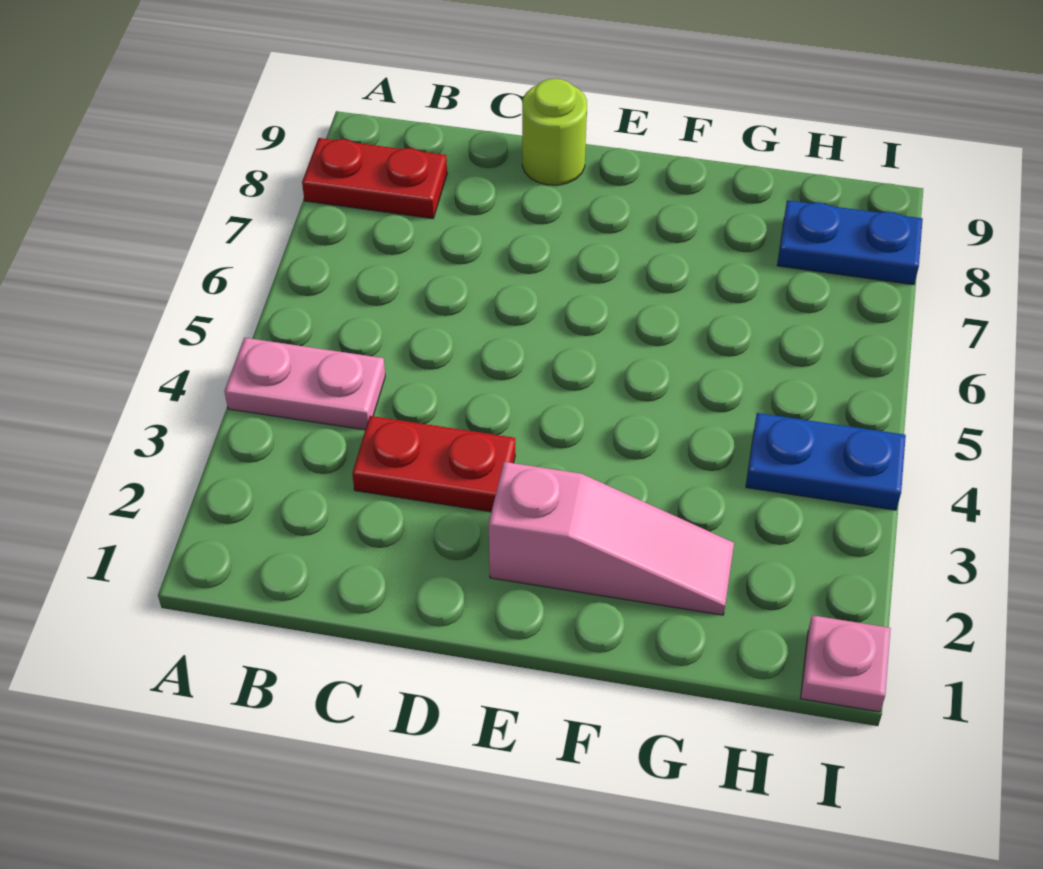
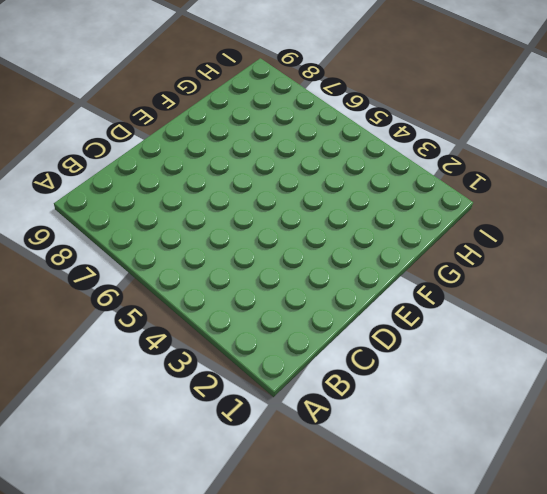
none -> pink 1x2 plate [224,338,385,430]
none -> red 1x2 plate [302,138,447,219]

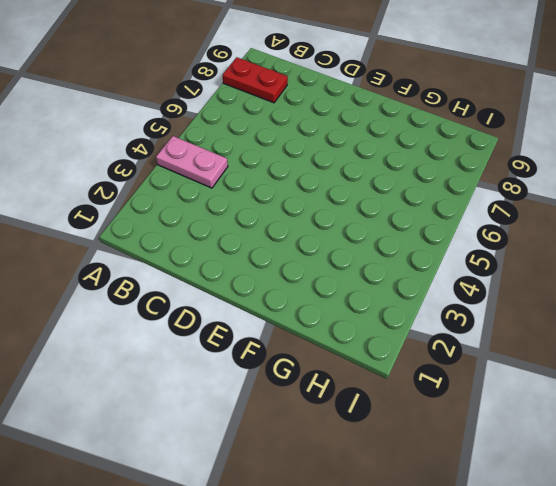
none -> red 1x2 plate [352,416,515,512]
none -> lime 1x1 round brick [522,79,587,185]

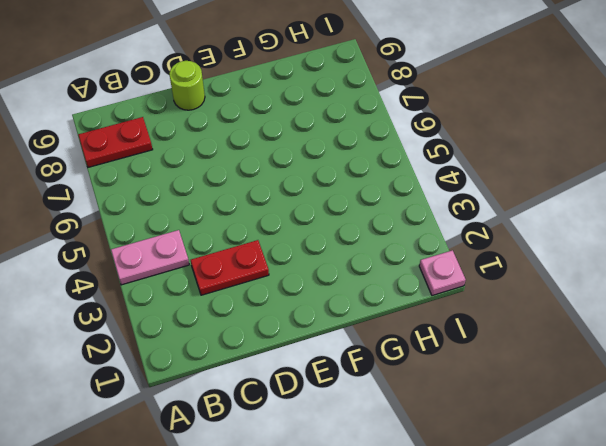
none -> pink 1x3 slope [489,462,734,615]
none -> blue 1x2 plate [746,413,906,510]

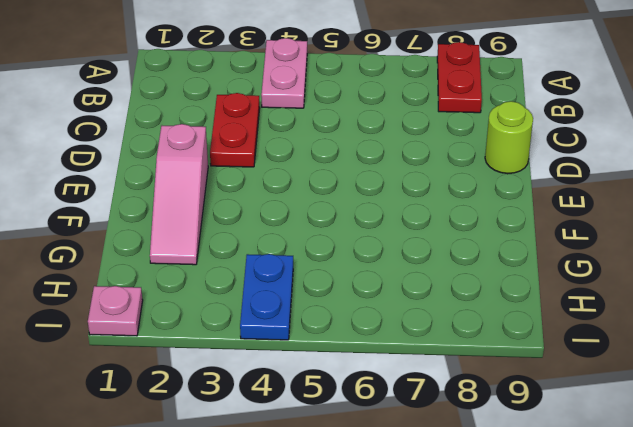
none -> blue 1x2 plate [777,200,923,285]

